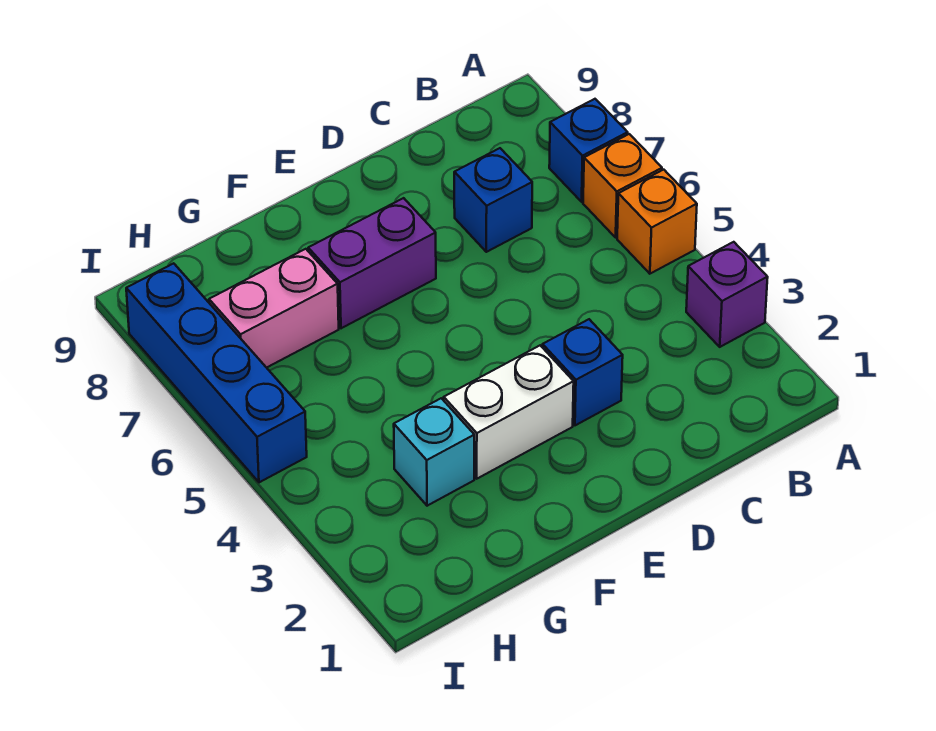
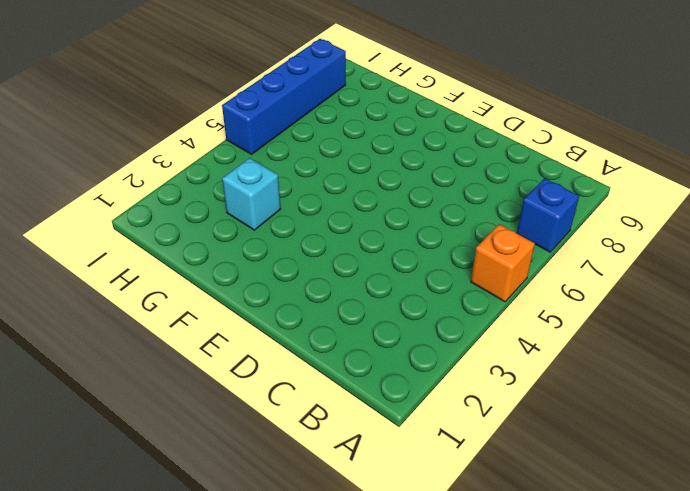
none -> purple 1x1 brick [686,242,768,347]
none -> orange 1x1 brick [583,134,662,237]

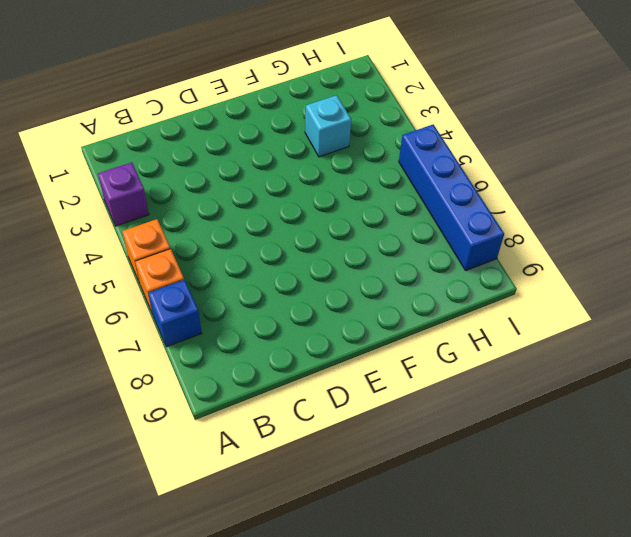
none -> blue 1x1 brick [454,148,532,252]
none -> blue 1x1 brick [543,319,623,425]

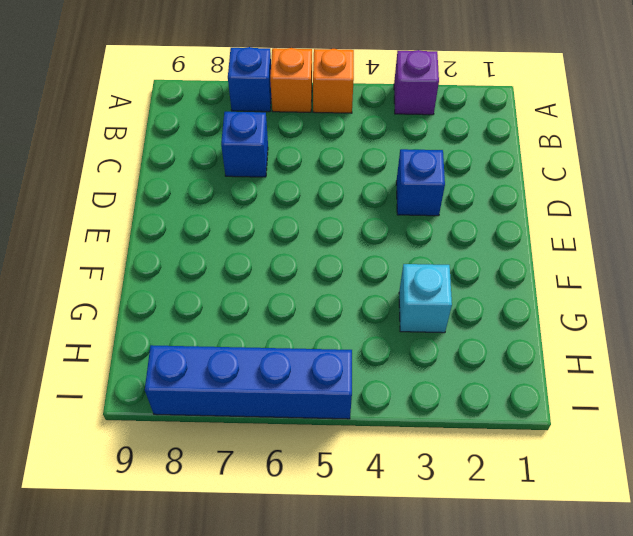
none -> white 1x2 brick [444,345,574,479]
none -> purple 1x2 brick [308,198,436,328]

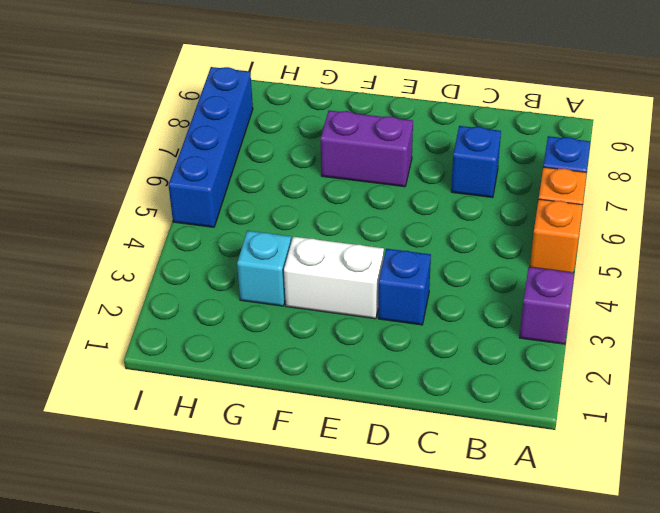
none -> pink 1x2 brick [209,249,339,368]

